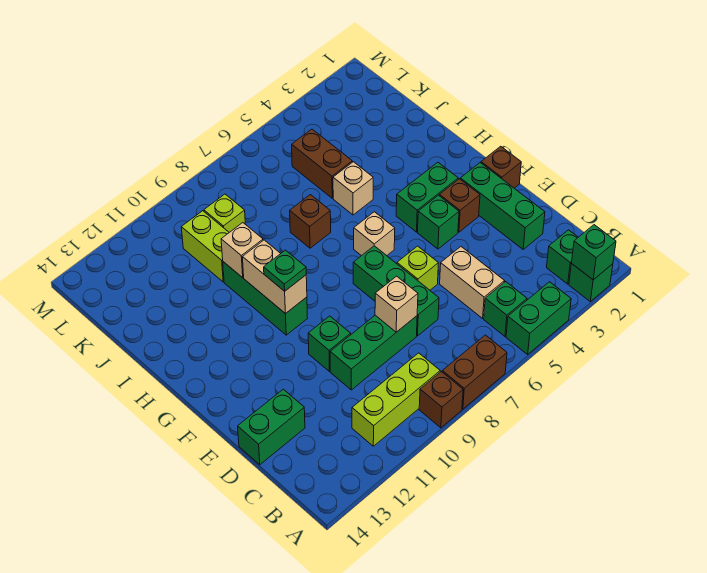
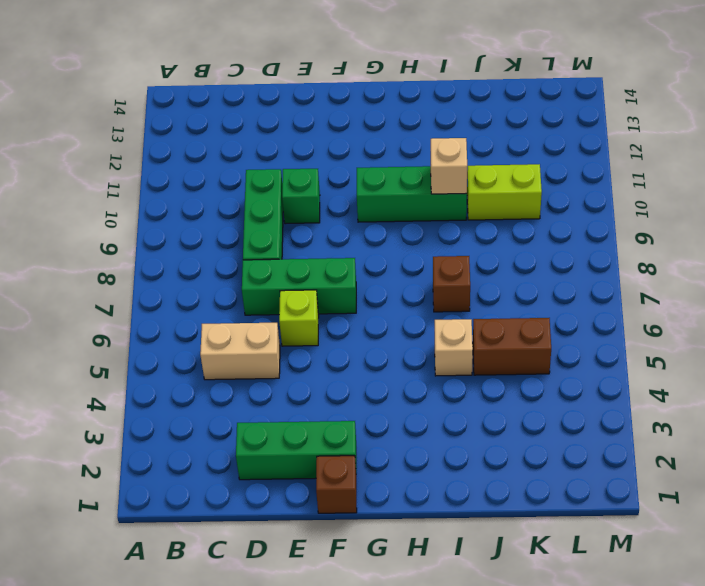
none -> green 1x1 brick [569,263,613,301]
none -> green 1x2 brick [506,282,571,354]
none -> brown 1x2 brick [442,335,507,409]
none -> brown 1x1 brick [419,372,463,428]

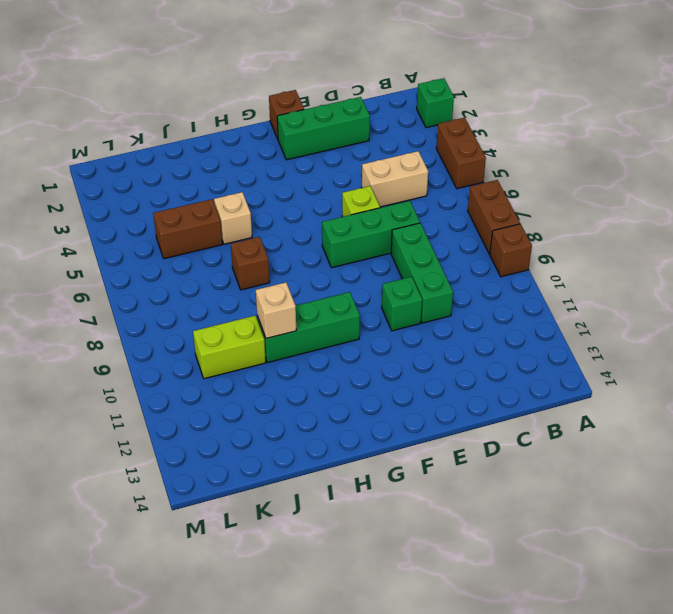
brown 1x2 brick [436,118,486,189] -> green 1x2 brick [506,282,571,354]
none -> green 1x1 brick [547,230,578,284]
none -> green 1x1 brick [484,282,527,336]
none -> lime 1x3 brick [352,353,440,446]
none -> green 1x2 brick [238,389,305,465]

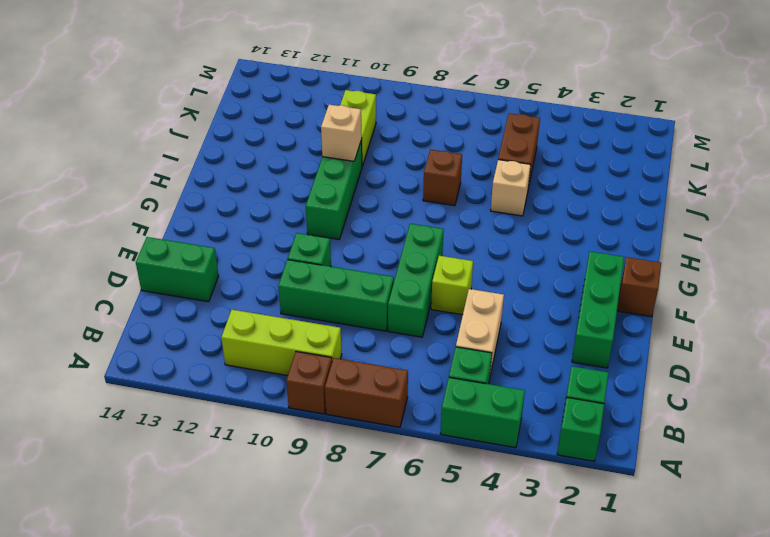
none -> brown 1x1 brick [439,179,480,232]
none -> green 1x1 brick [418,195,459,249]
none -> green 1x2 brick [396,162,458,232]
none -> tan 1x1 brick [354,212,395,256]

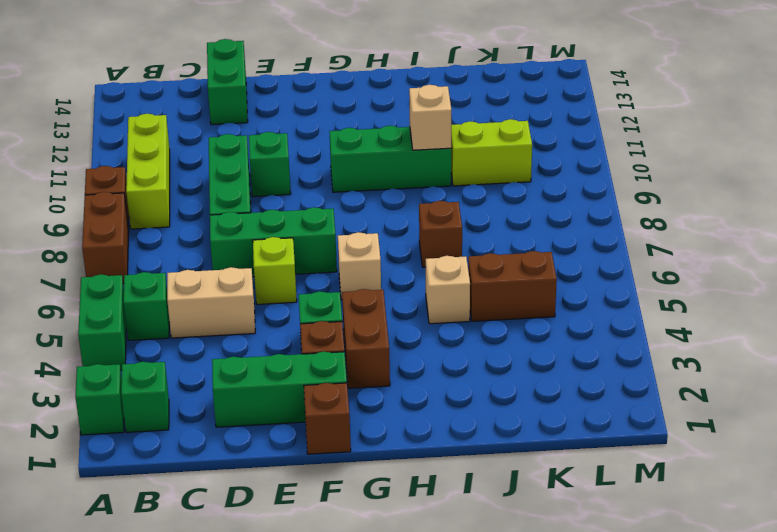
brown 1x2 brick [342,289,390,388] -> green 1x2 brick [396,162,458,232]
none -> lime 1x1 brick [204,194,245,232]
none -> green 1x1 brick [572,225,616,280]
none -> tan 1x1 brick [375,276,418,332]
none -> tan 1x2 brick [242,240,307,314]

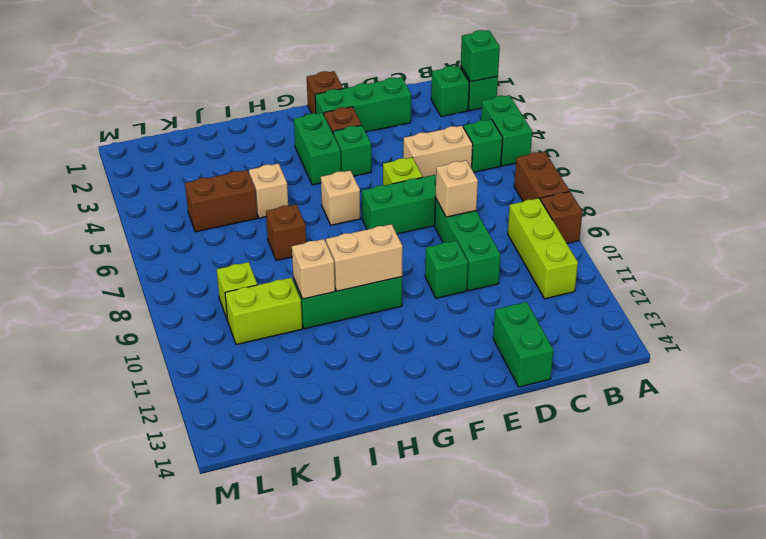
none -> green 1x1 plate [264,250,306,291]

